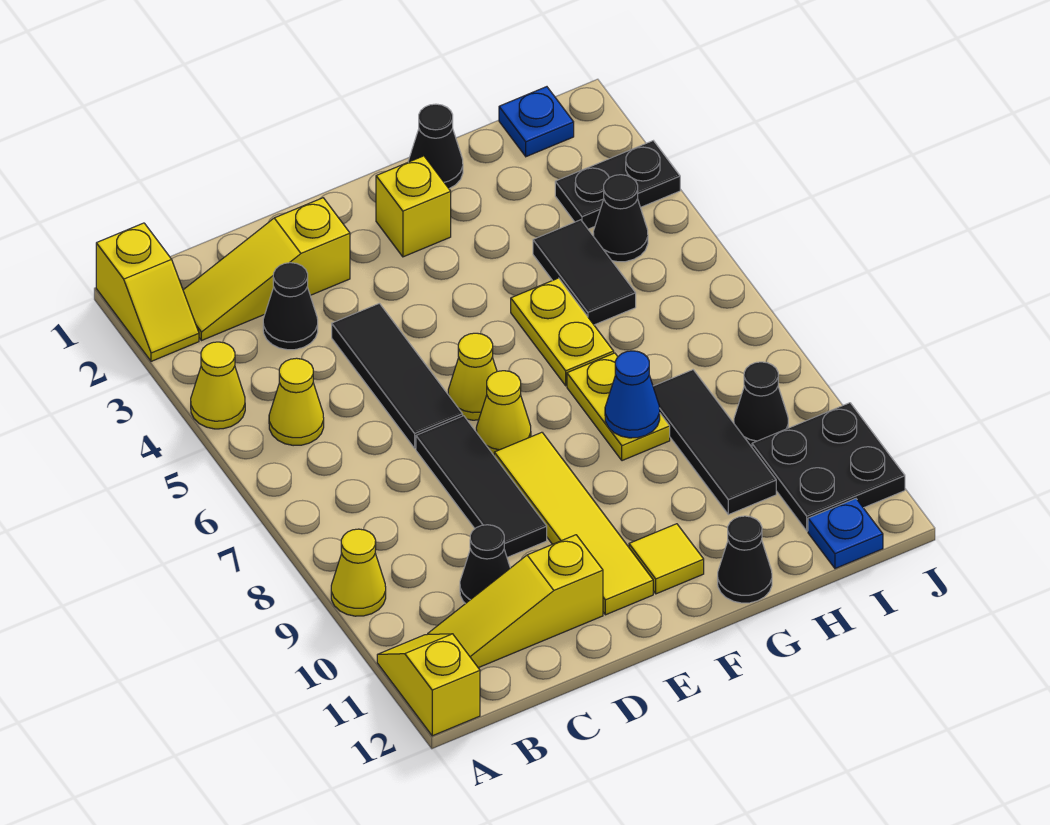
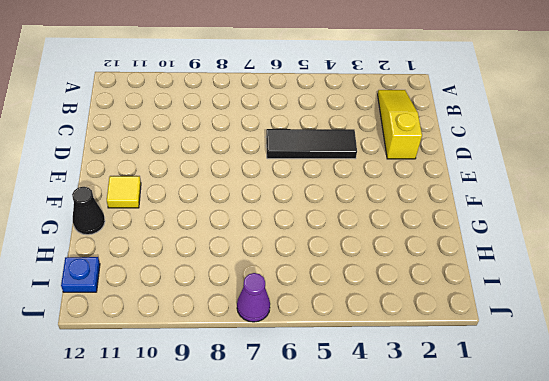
purple 1x1 cone [237,273,270,322] -> none
none -> yellow 1x2 slope [96,223,199,361]
none -> yellow 1x1 cone [191,342,245,429]
none -> yellow 1x1 cone [331,529,386,616]

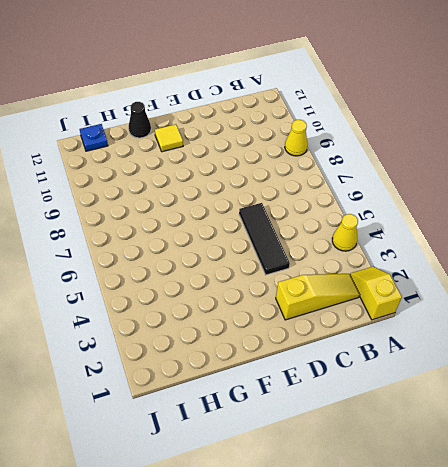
none -> yellow 1x2 slope [377,634,480,736]
none -> yellow 1x1 cone [269,358,324,446]
none -> yellow 1x3 slope [428,535,603,668]

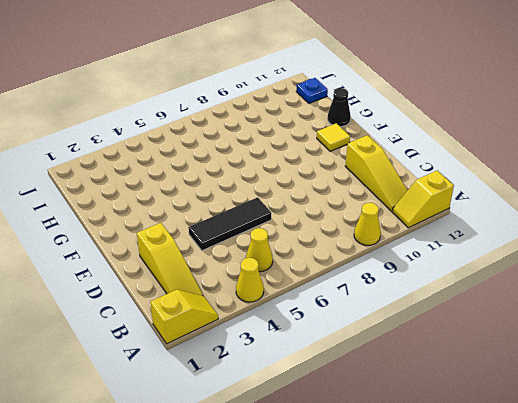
none -> black 1x1 cone [263,263,318,350]
none -> black 1x1 cone [460,525,510,604]
none -> black 1x3 tile [416,416,547,557]

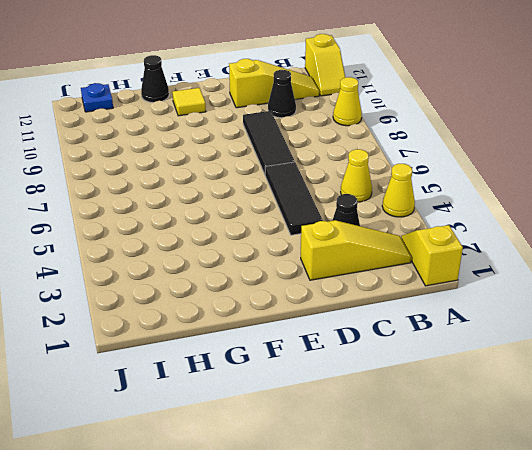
none -> yellow 1x1 cone [448,333,497,420]
none -> yellow 1x1 cone [476,371,531,455]
none -> yellow 1x4 tile [494,432,653,615]

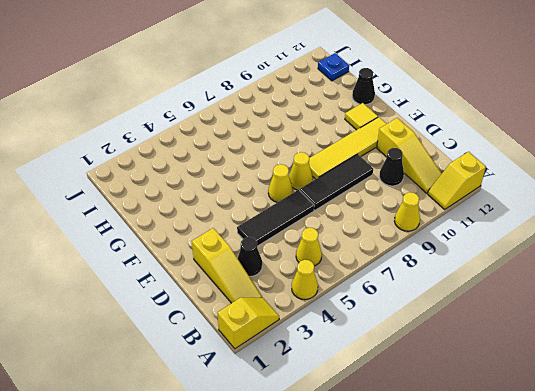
none -> yellow 1x1 brick [376,156,451,257]
none -> black 1x1 cone [408,104,463,189]
none -> yellow 1x2 plate [511,278,614,386]

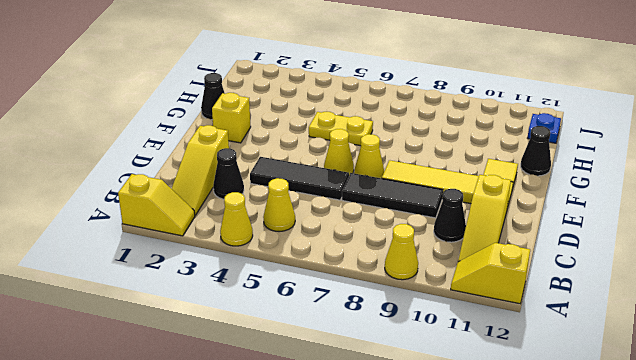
none -> yellow 1x2 plate [567,353,670,461]
none -> black 1x2 tile [533,220,636,325]
none -> black 1x3 tile [653,370,776,515]

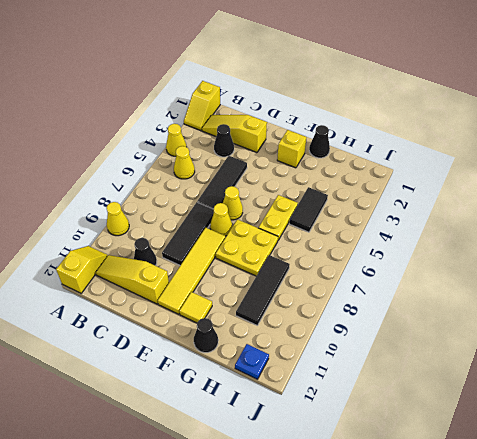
yellow 2x2 plate [216,219,278,276] -> yellow 1x2 plate [567,353,670,461]
none -> blue 1x1 plate [499,87,574,157]
none -> black 1x2 plate [555,141,680,229]
none -> black 1x1 cone [593,175,648,262]

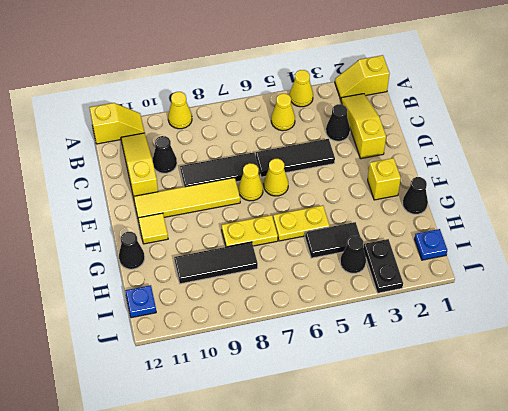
none -> black 1x1 cone [734,362,788,447]
none -> black 2x2 plate [752,403,905,531]
none -> blue 1x1 cone [605,351,660,438]

